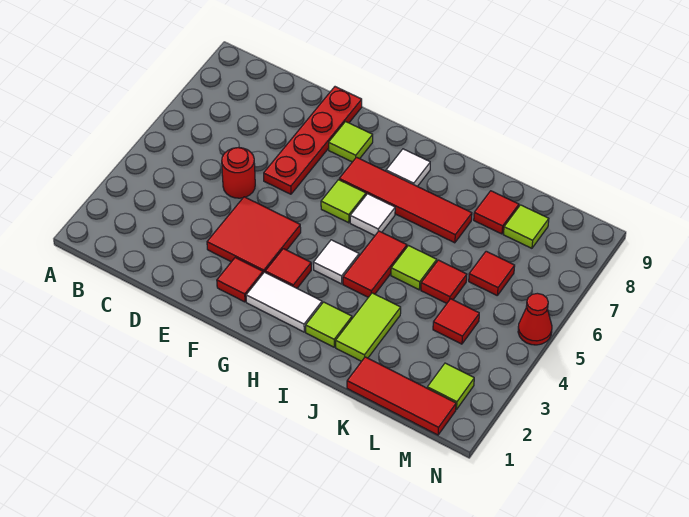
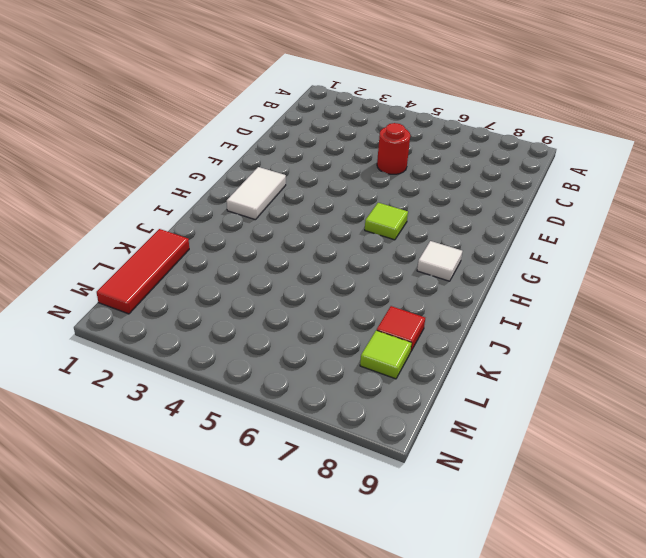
none -> red 2x2 tile [207,197,301,273]
none -> red 1x4 plate [264,87,362,194]
none -> red 1x1 tile [217,258,263,302]

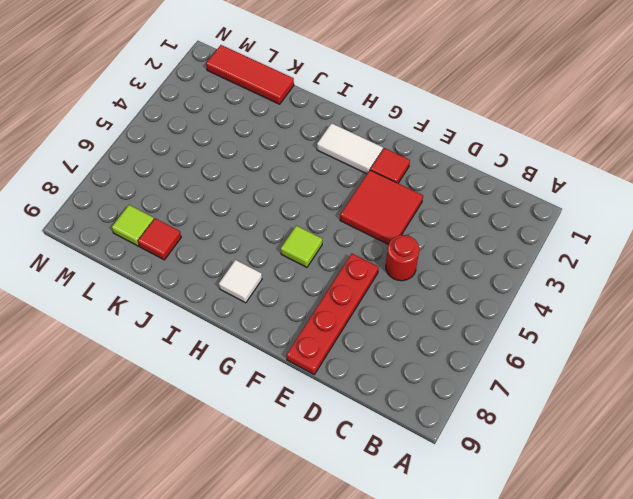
none -> lime 1x1 tile [329,122,373,162]
none -> red 1x1 tile [265,249,311,288]
none -> red 1x4 tile [339,157,472,243]

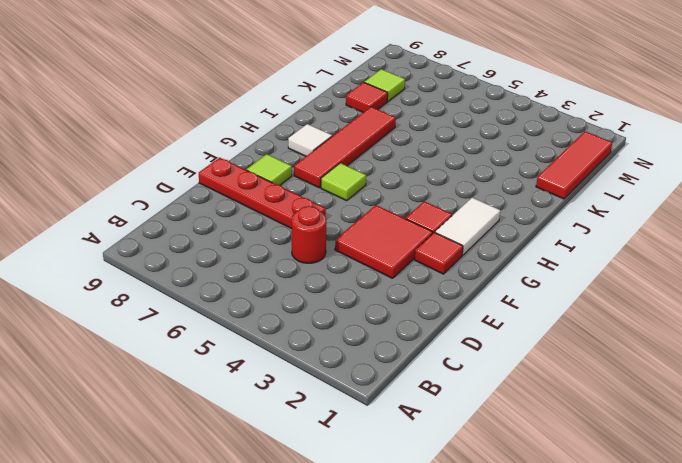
none -> white 1x1 tile [313,240,359,284]
none -> white 1x1 tile [350,194,395,236]
none -> lime 1x1 tile [306,302,352,347]

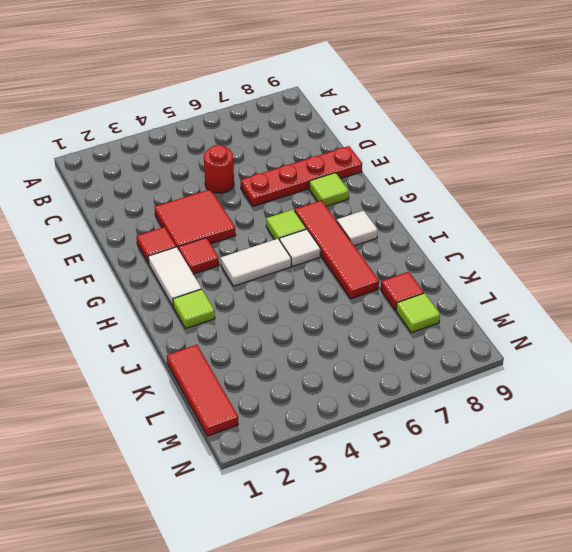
white 1x2 tile [221,239,291,286] -> white 1x1 tile [313,240,359,284]
none -> red 1x2 tile [343,231,407,297]
none -> lime 1x2 tile [336,293,401,361]
none -> lime 1x1 tile [391,246,437,290]

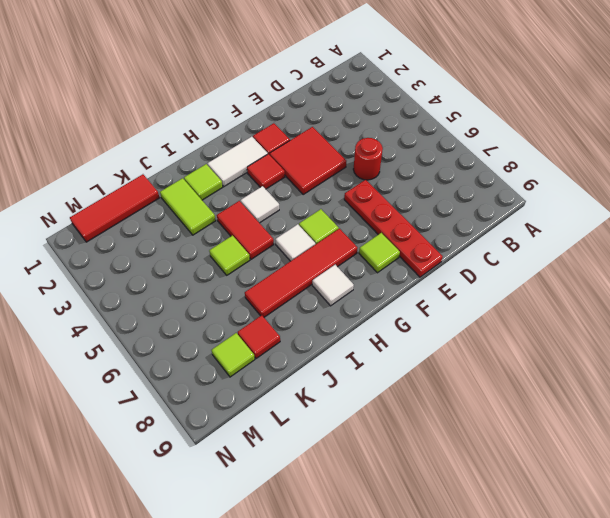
none -> red 1x1 tile [421,260,467,303]
none -> red 1x1 tile [433,299,479,344]
none -> red 1x1 tile [469,251,515,295]

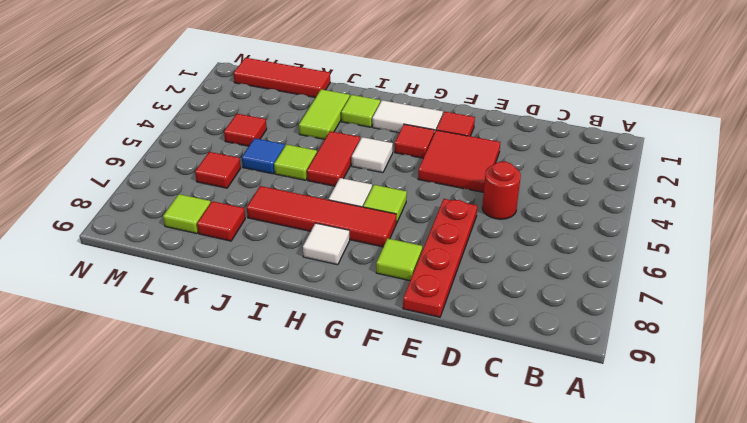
blue 1x1 tile [242,138,285,174] -> red 1x1 tile [421,260,467,303]
none -> lime 1x1 tile [427,363,474,410]
none -> red 1x1 cone [518,293,552,345]

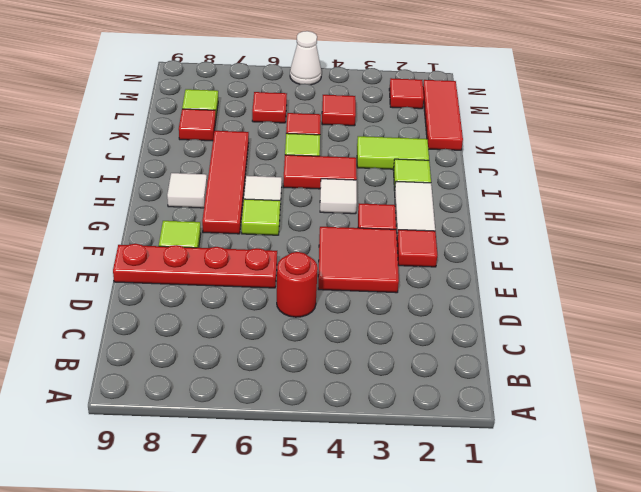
red 1x1 tile [389,78,424,109] -> lime 1x1 tile [427,363,474,410]
white 1x1 cone [290,31,322,85] -> red 1x1 cone [518,293,552,345]

